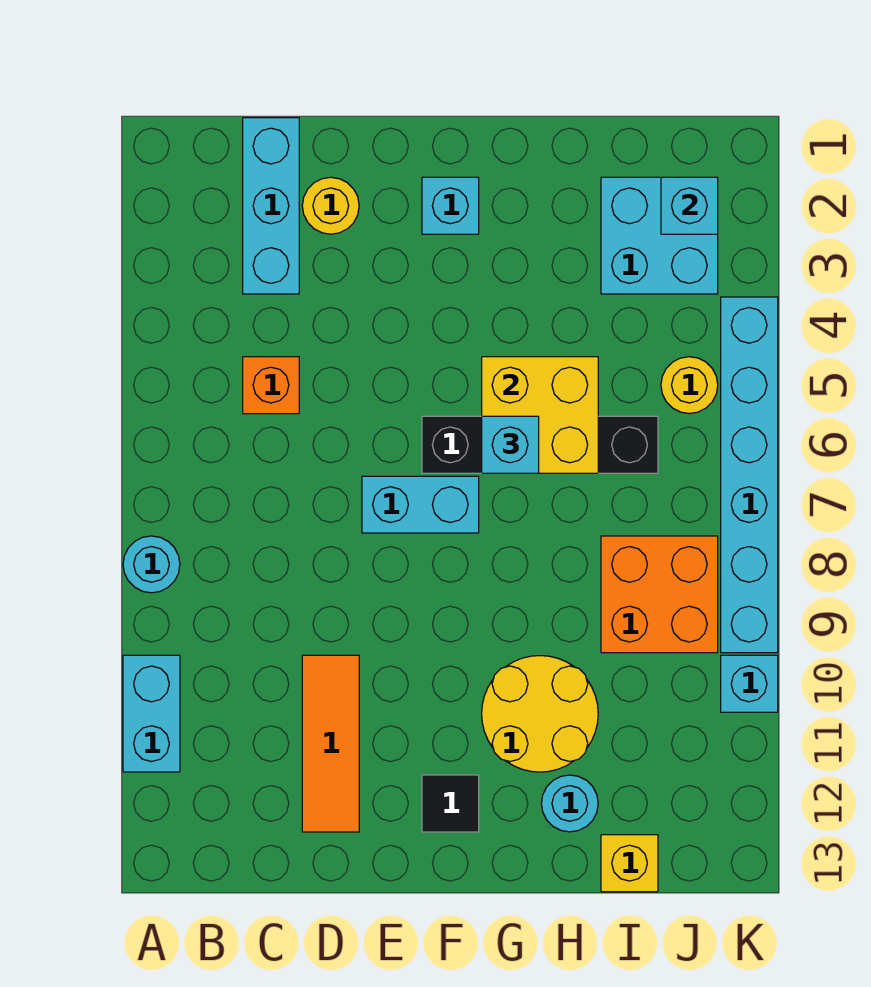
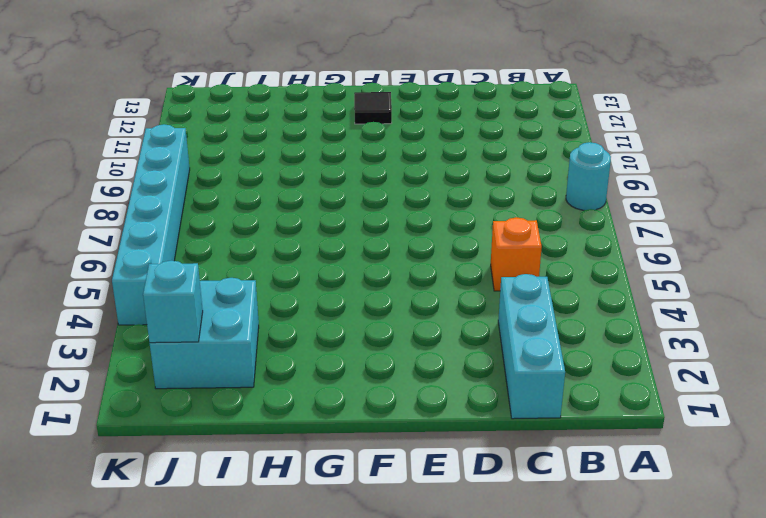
none -> cyan 1x2 brick [123,655,180,772]
none -> yellow 1x1 round brick [302,177,359,234]
none -> orange 1x3 tile [302,655,359,832]

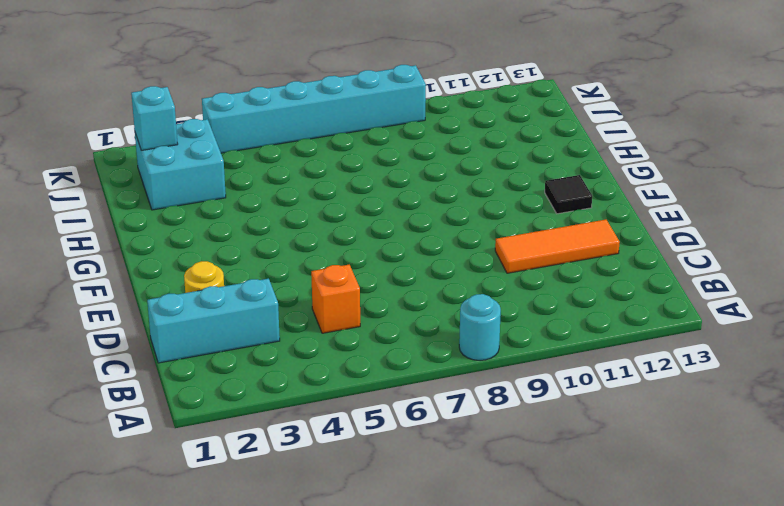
none -> cyan 1x2 brick [123,655,180,772]
none -> cyan 1x2 brick [362,476,479,533]
none -> cyan 1x1 brick [422,177,479,234]

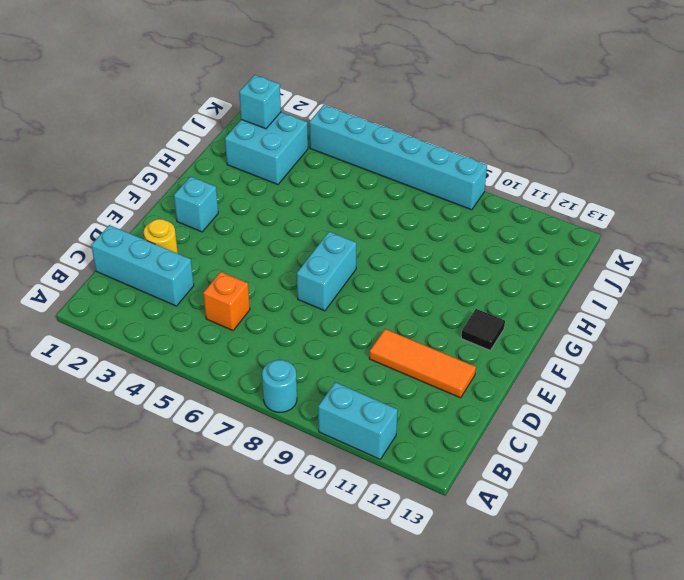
none -> black 1x4 brick [422,416,658,473]
none -> yellow 2x2 round brick [482,656,598,772]
none -> cyan 1x1 round brick [541,775,598,832]

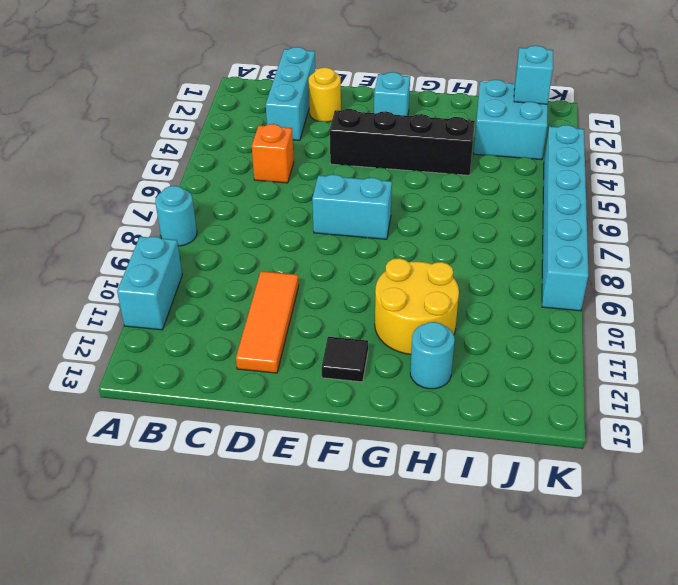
black 1x4 brick [330,109,475,175] -> black 1x4 brick moved to [422,416,658,473]
none -> orange 2x2 brick [601,536,718,653]
none -> yellow 1x1 brick [601,835,658,892]
none -> yellow 1x1 round brick [661,357,718,414]

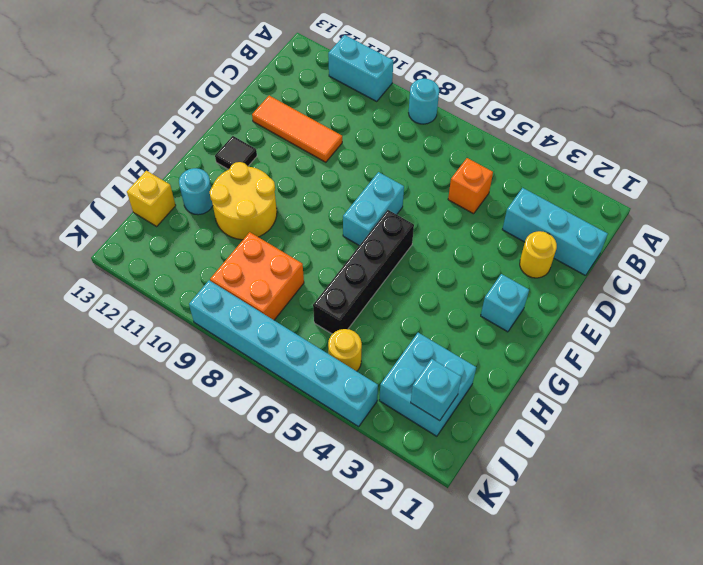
none -> cyan 1x1 brick [721,655,778,712]
none -> yellow 2x2 brick [482,357,598,473]
none -> cyan 1x1 brick [482,416,539,473]

